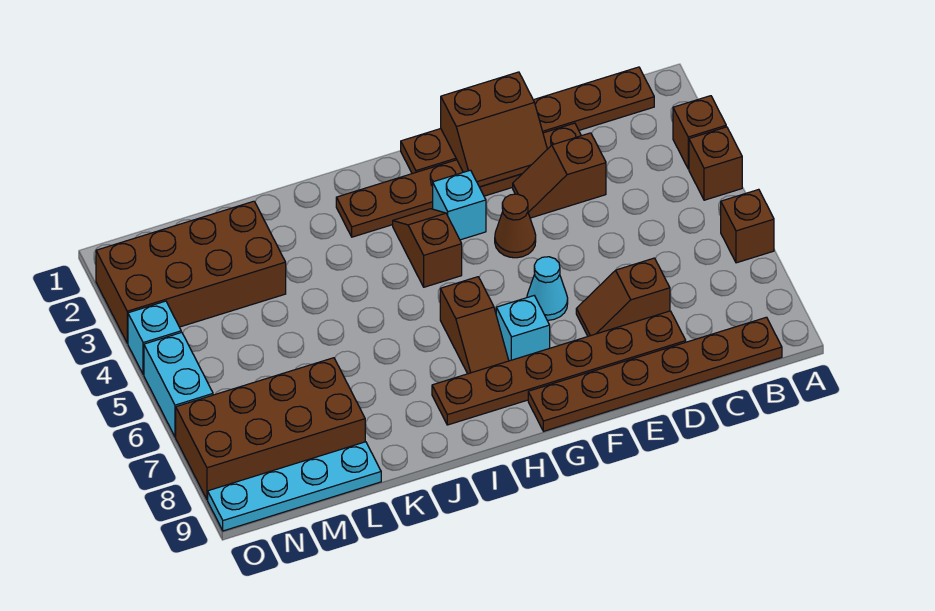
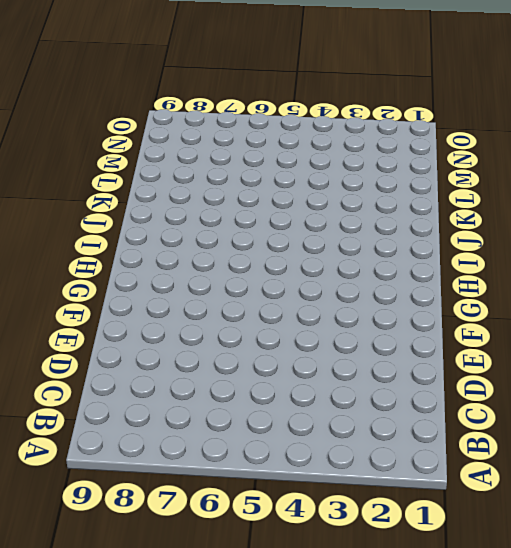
none -> brown 1x1 brick [673,96,726,169]
none -> brown 1x1 brick [689,127,742,200]
none -> brown 1x1 brick [721,189,774,263]

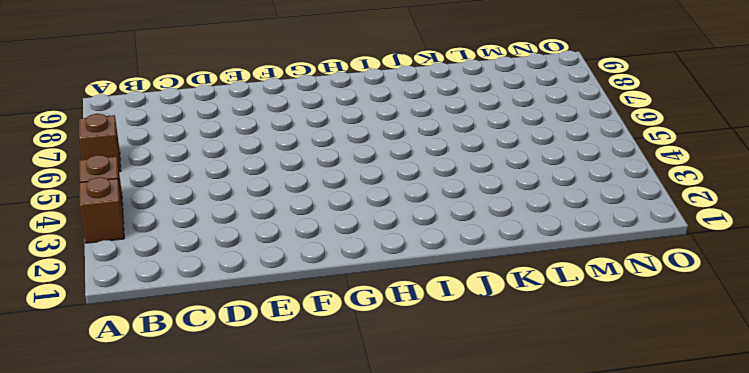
none -> brown 1x6 plate [401,67,654,174]
none -> brown 1x6 plate [528,317,782,431]
none -> brown 1x6 plate [336,123,581,237]

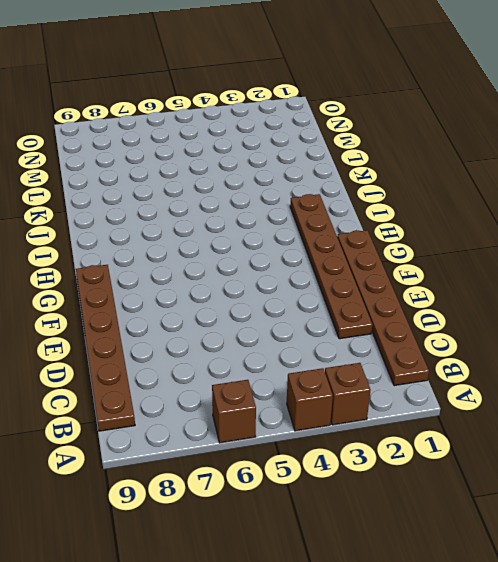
none -> brown 1x2 slope [513,133,606,218]
none -> brown 1x2 slope [576,258,670,336]
none -> brown 1x6 plate [432,311,686,425]

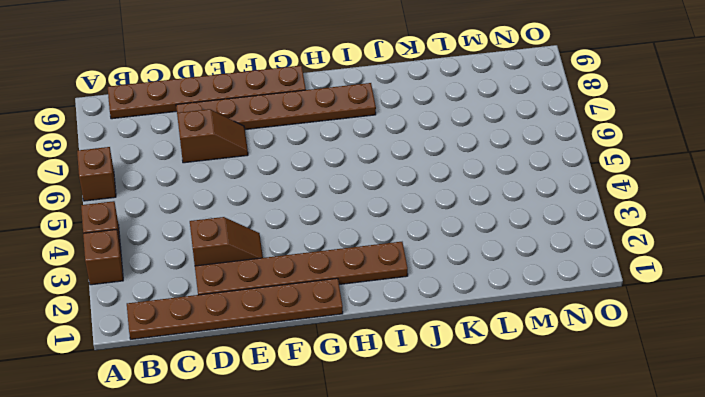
none -> brown 1x1 cone [495,194,536,258]
none -> cyan 1x1 cone [527,257,568,320]
none -> cyan 1x1 brick [433,170,486,240]

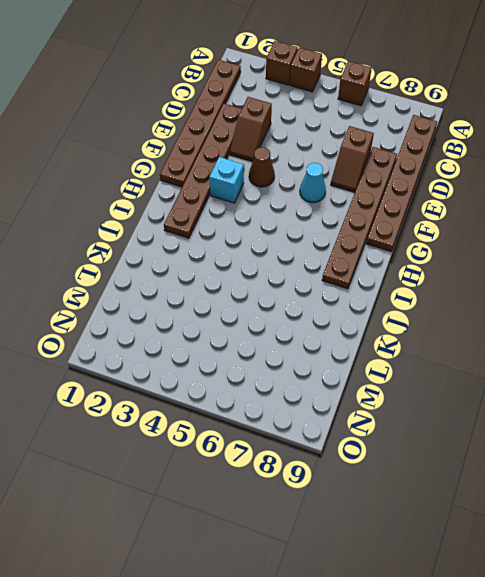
none -> cyan 1x1 brick [496,296,550,361]
none -> brown 1x2 slope [393,209,462,287]
none -> brown 1x2 slope [440,277,509,374]

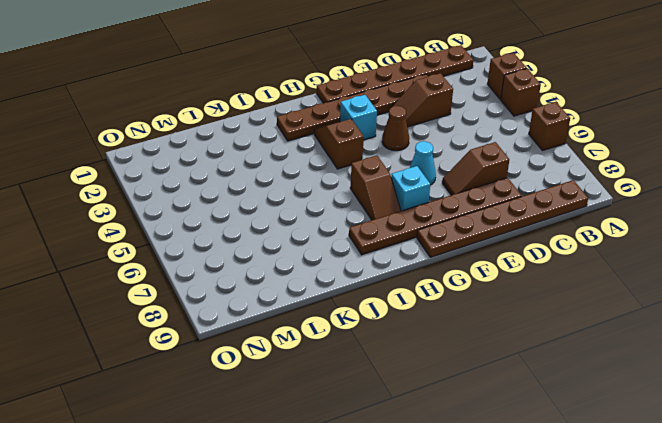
none -> brown 2x4 brick [96,201,286,343]
none -> brown 2x4 brick [176,358,365,500]
none -> cyan 1x4 plate [208,442,381,531]

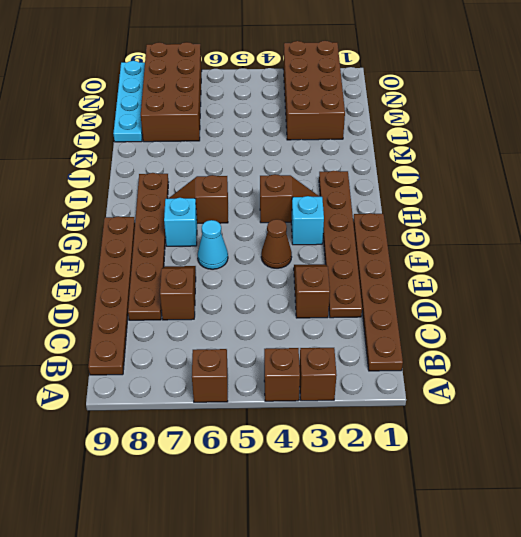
none -> cyan 1x1 brick [128,301,181,375]
none -> cyan 1x2 brick [144,332,213,437]
none -> brown 2x2 slope [441,72,547,187]

